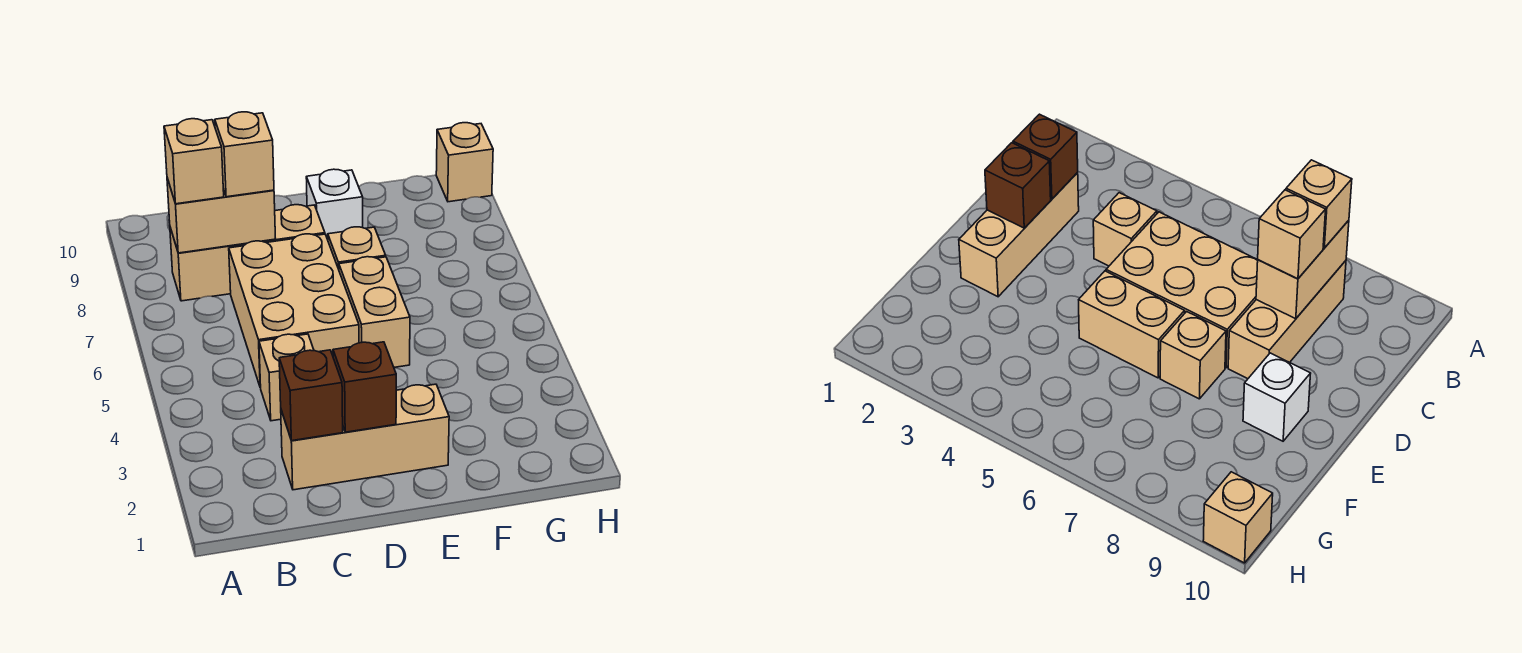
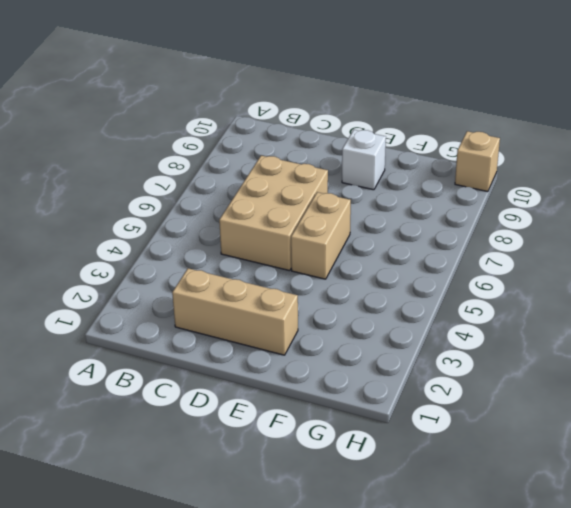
none -> tan 1x3 brick [170,205,325,301]
none -> tan 1x1 brick [259,334,314,421]
none -> tan 1x1 brick [328,227,386,269]

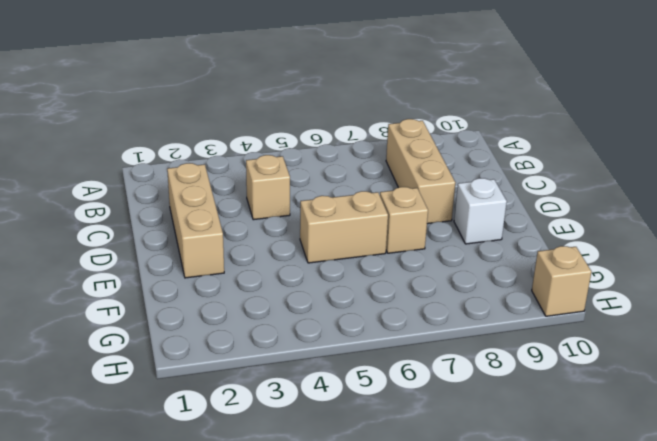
none -> tan 2x3 brick [229,234,359,388]
none -> tan 1x2 brick [167,178,276,253]
none -> brown 1x1 brick [279,350,343,441]

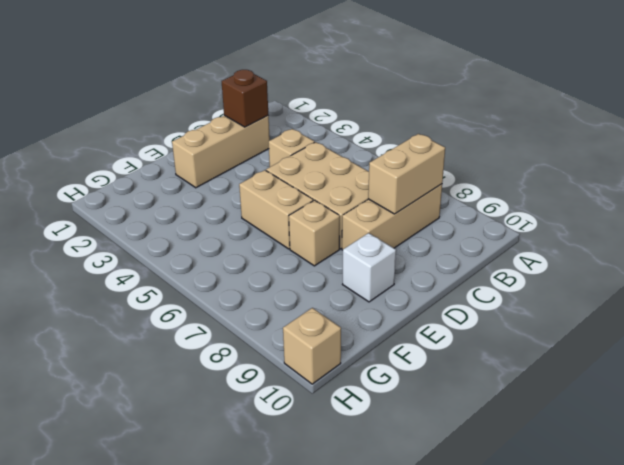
none -> brown 1x1 brick [333,342,396,432]
none -> tan 1x1 brick [164,119,224,204]
none -> tan 1x1 brick [215,112,274,197]

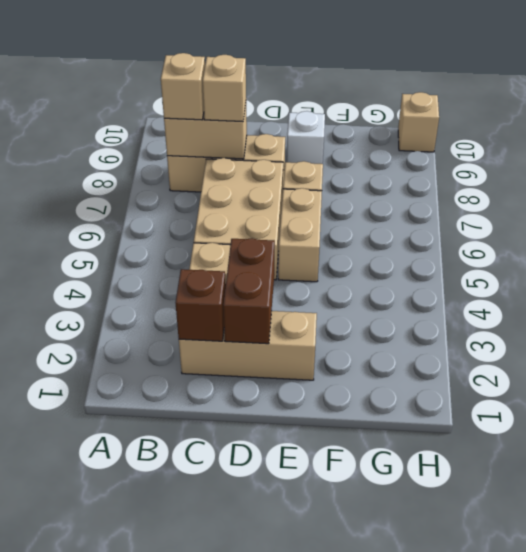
brown 1x2 brick [223,238,275,344] -> brown 1x1 brick [333,342,396,432]

